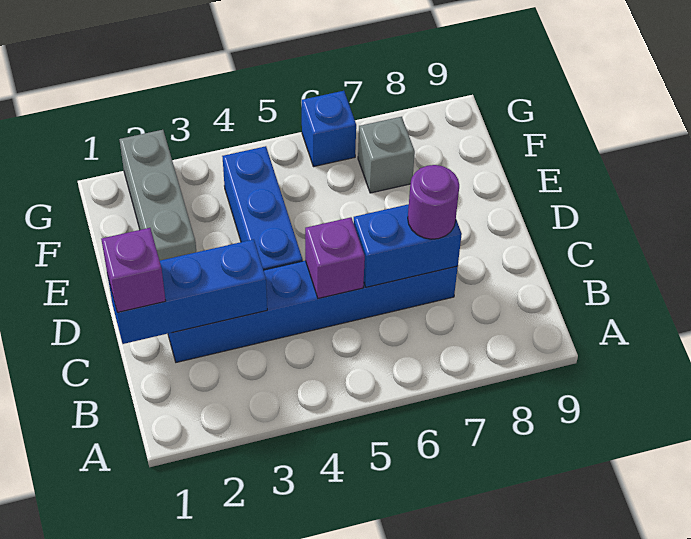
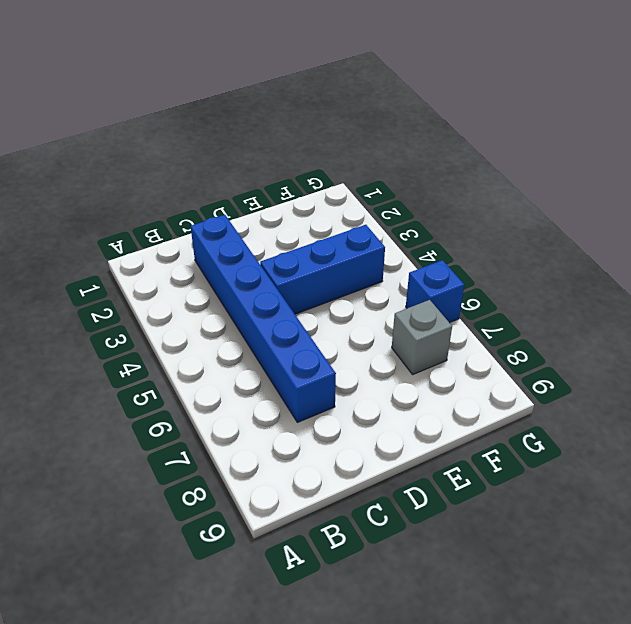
none -> grey 1x3 brick [119,130,196,261]
none -> blue 1x3 brick [108,239,267,344]

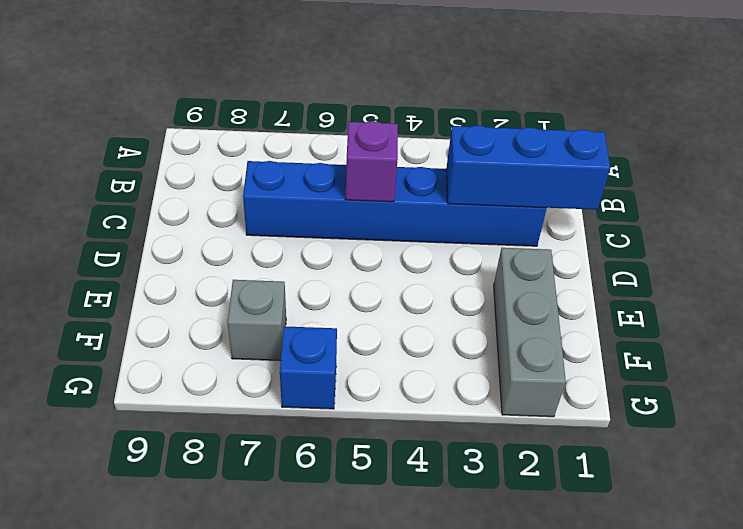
none -> blue 1x3 brick [222,146,303,270]
none -> blue 1x2 brick [354,204,462,287]

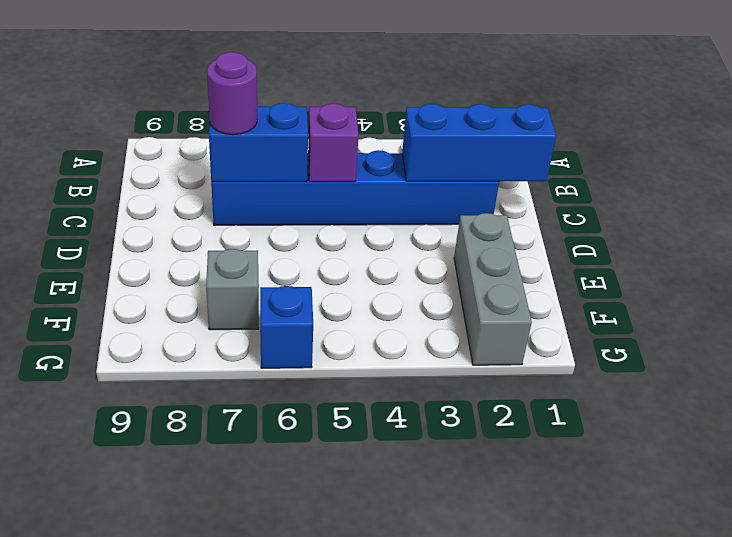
none -> blue 1x3 brick [222,146,303,270]
none -> purple 1x1 brick [101,228,166,312]

